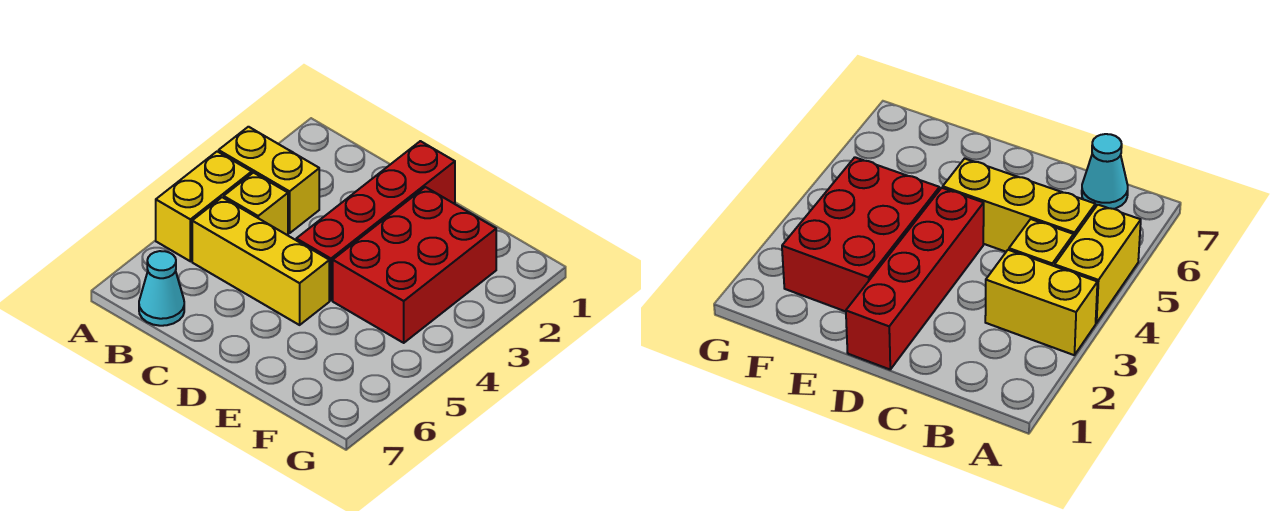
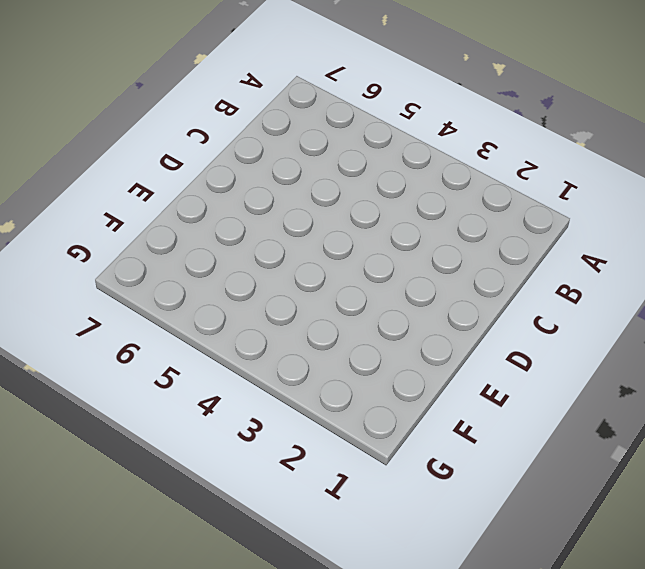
none -> yellow 1x2 brick [219,127,319,233]
none -> yellow 1x2 brick [156,151,252,261]

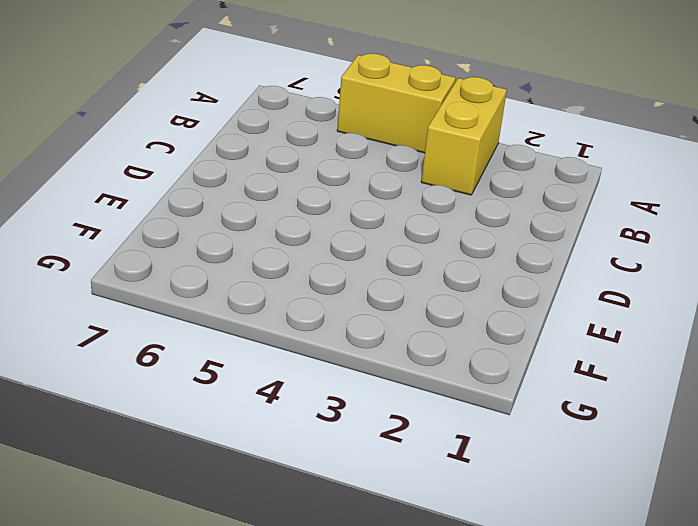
none -> yellow 1x1 brick [224,173,288,235]
none -> yellow 1x3 brick [192,197,329,325]

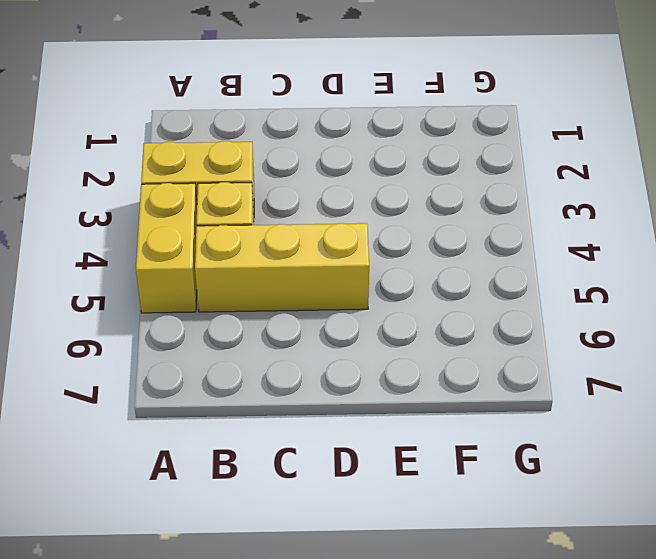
none -> cyan 1x1 cone [139,251,184,326]
none -> red 1x4 brick [296,141,455,300]

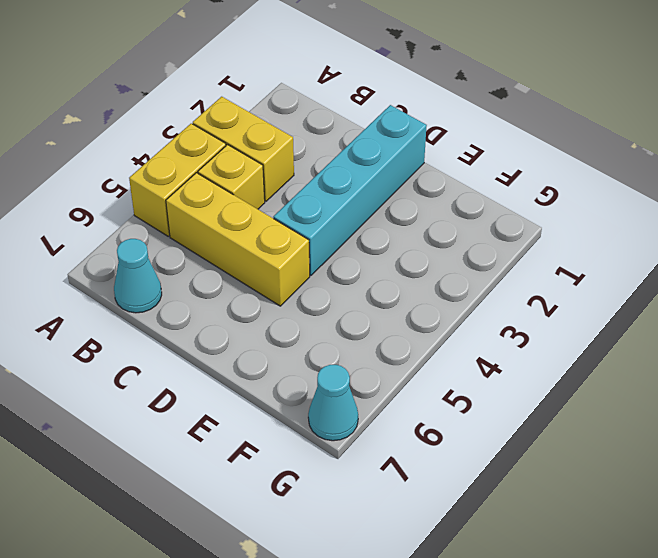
cyan 1x4 brick [273,105,427,275] -> red 1x4 brick [296,141,455,300]
cyan 1x1 cone [308,365,358,441] -> none
none -> red 2x3 brick [333,187,496,343]

